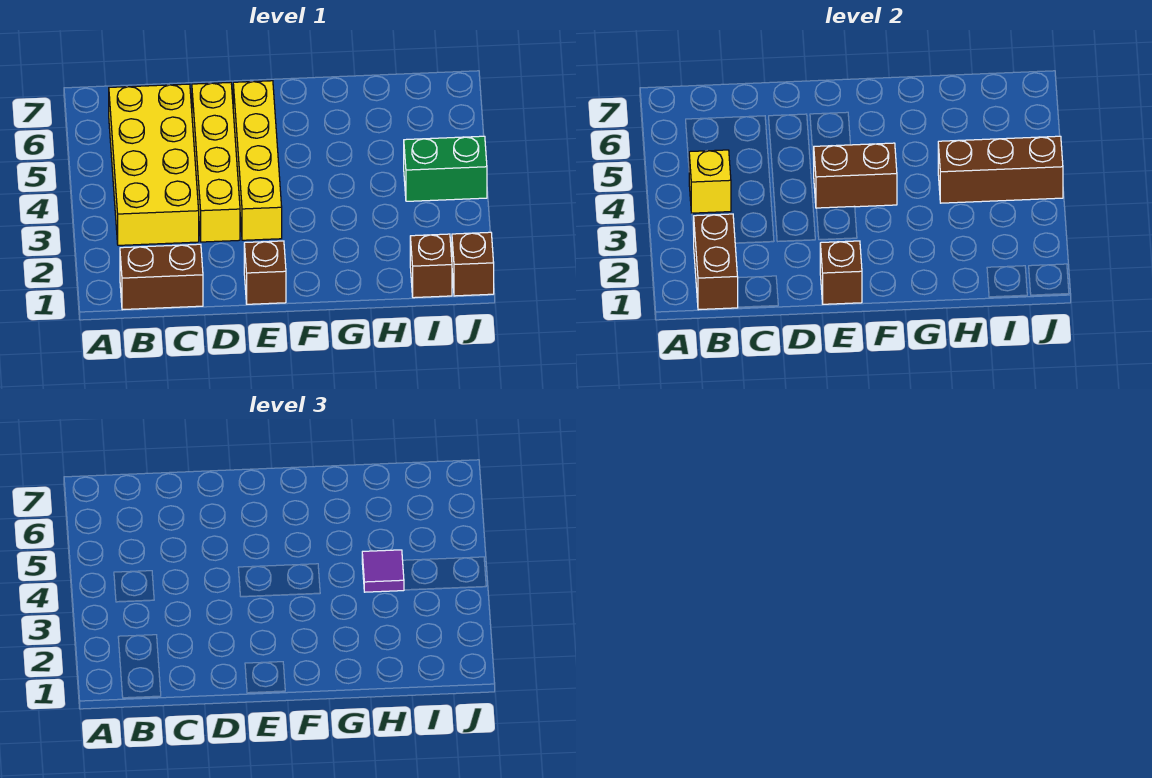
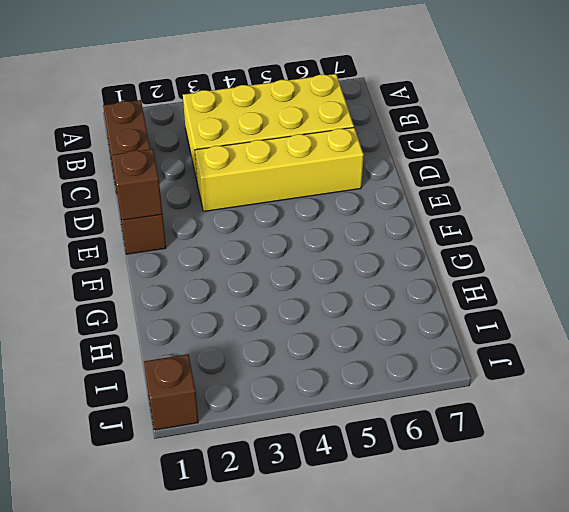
none -> yellow 1x4 brick [233,81,282,240]
none -> brown 1x1 brick [410,234,452,298]
none -> green 1x2 brick [404,136,487,201]

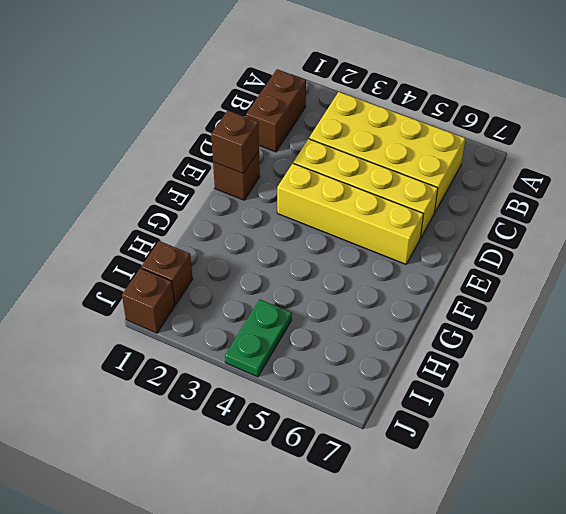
green 1x2 plate [225,299,292,377] -> green 1x2 brick [404,136,487,201]
none -> brown 1x2 brick [694,214,738,310]
none -> yellow 1x1 brick [689,150,731,213]
none -> brown 1x2 brick [814,143,897,208]

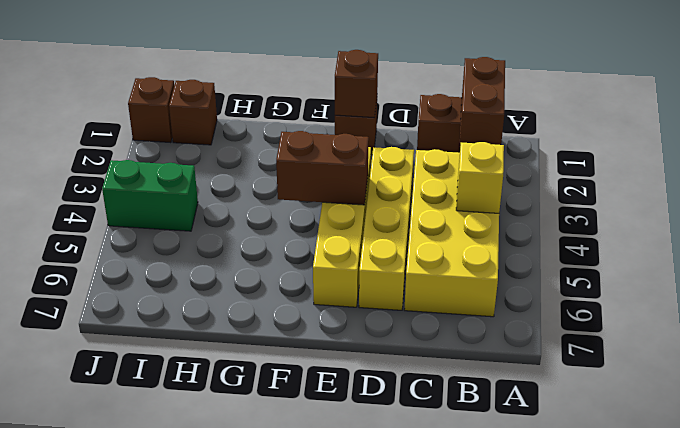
none -> brown 1x3 brick [938,136,1063,203]
none -> purple 1x1 tile [362,550,404,592]

